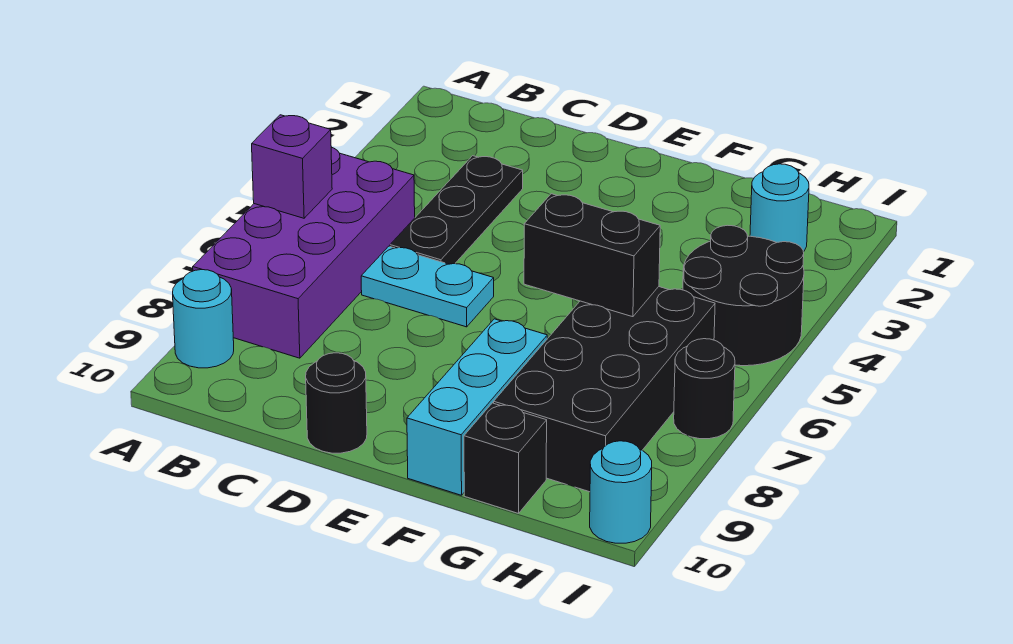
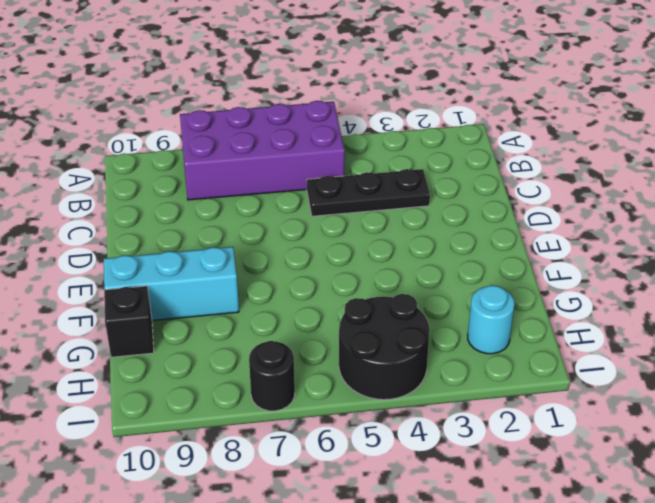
none -> cyan 1x1 round brick [173,270,234,368]
none -> cyan 1x2 plate [361,246,494,327]
none -> black 1x1 round brick [306,353,367,453]

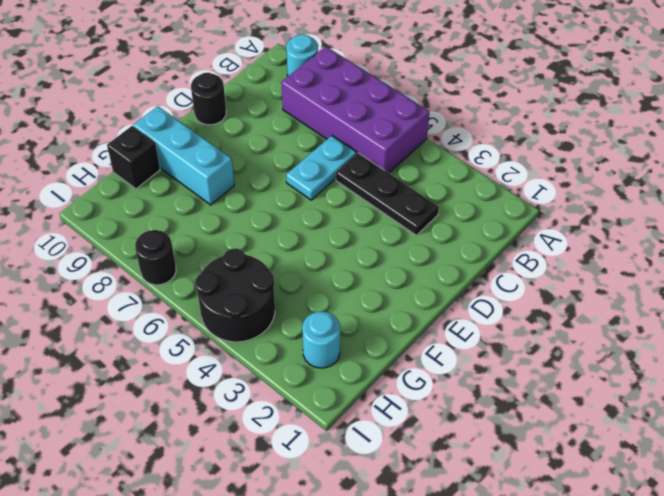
none -> black 2x4 brick [494,287,715,492]
none -> cyan 1x1 round brick [590,441,652,543]
none -> purple 1x1 brick [252,115,332,218]

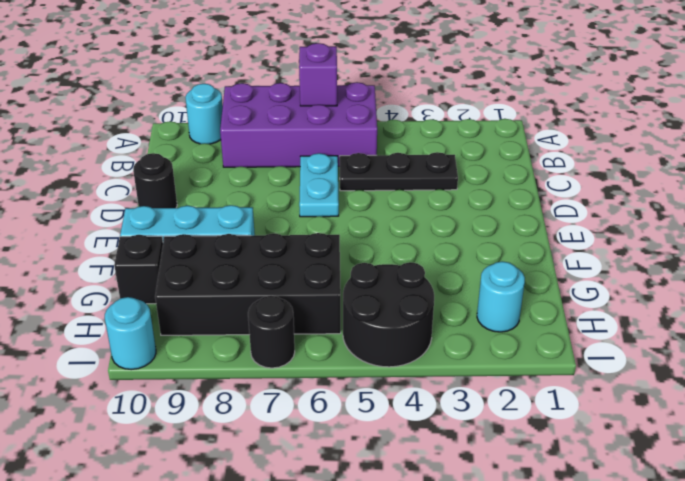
none -> black 1x2 brick [524,194,660,317]

